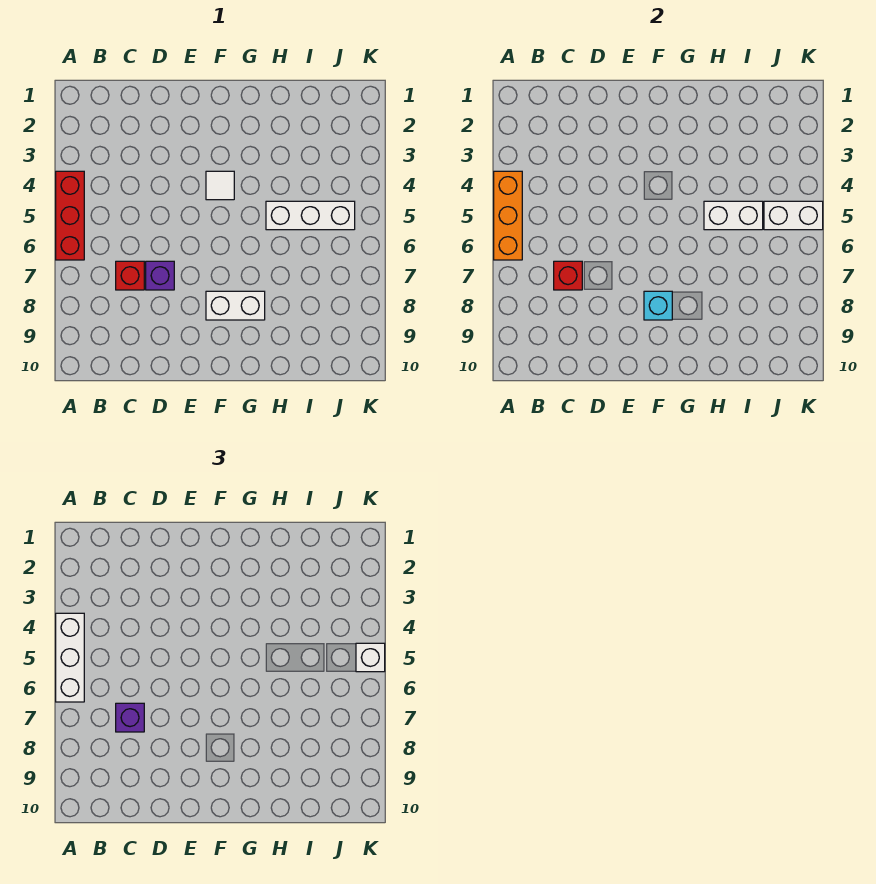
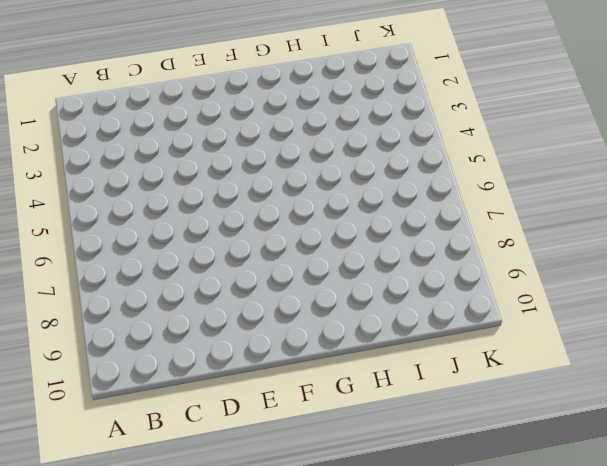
none -> red 1x3 brick [56,171,84,260]
none -> red 1x1 brick [116,261,144,290]
none -> purple 1x1 brick [146,261,174,290]

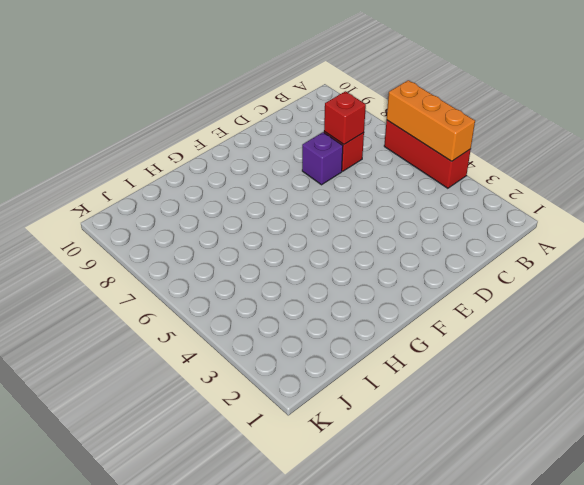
none -> white 1x1 tile [206,171,234,200]
none -> white 1x2 brick [206,291,265,320]
none -> white 1x3 brick [266,201,355,230]

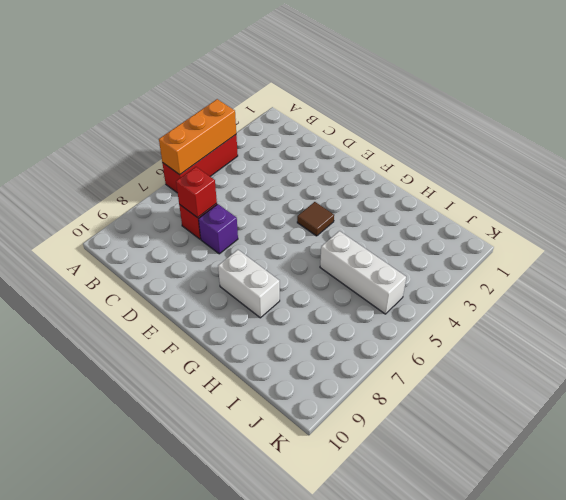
brown 1x1 tile [297,202,334,236] -> white 1x1 tile [206,171,234,200]
none -> cyan 1x1 brick [644,291,672,320]
none -> white 1x2 brick [704,201,763,230]
none -> white 1x2 brick [764,201,823,230]

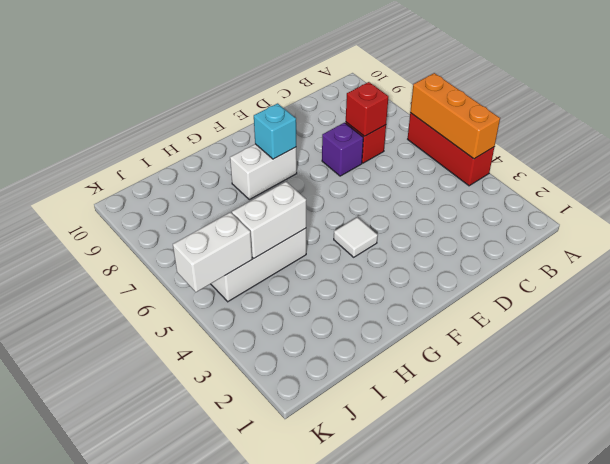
none -> white 1x3 brick [56,613,84,702]
none -> purple 1x1 brick [116,703,144,732]
none -> white 1x1 brick [356,643,385,672]

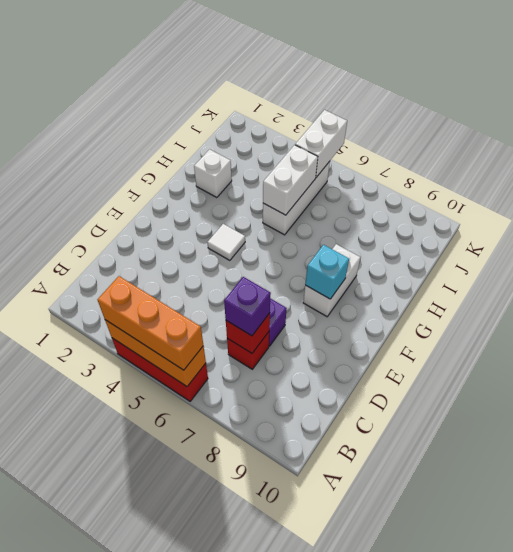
orange 1x3 brick [97,276,203,370] -> white 1x3 brick [56,613,84,702]
white 1x1 brick [194,149,232,198] -> white 1x1 brick moved to [356,643,385,672]

